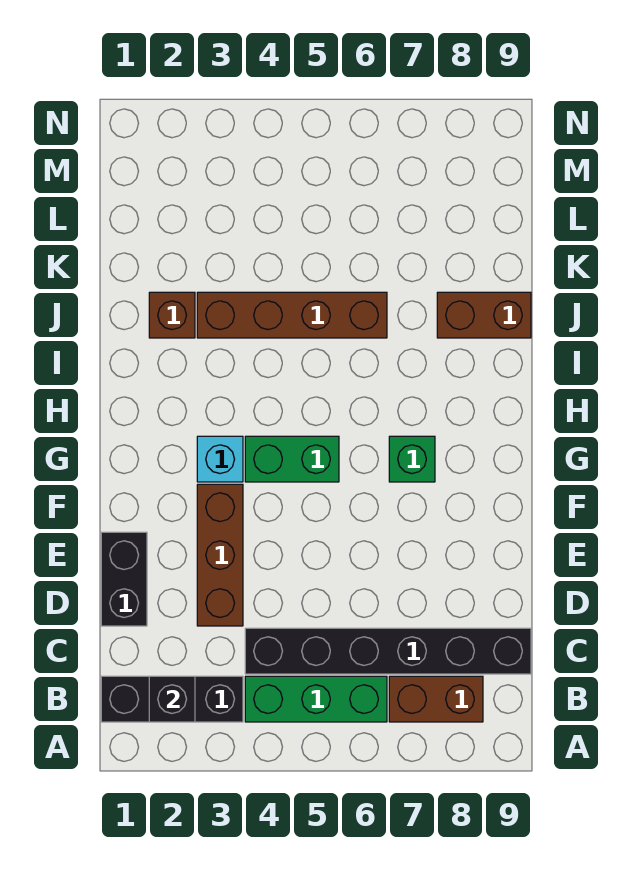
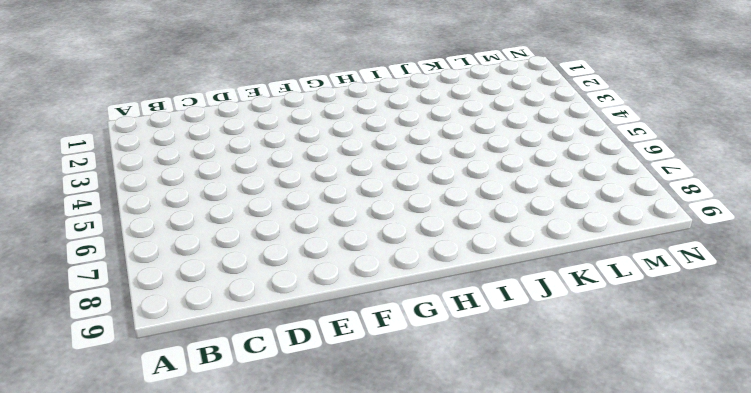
none -> black 1x3 brick [101,676,243,722]
none -> green 1x3 brick [245,676,387,722]
none -> brown 1x2 brick [389,676,483,722]

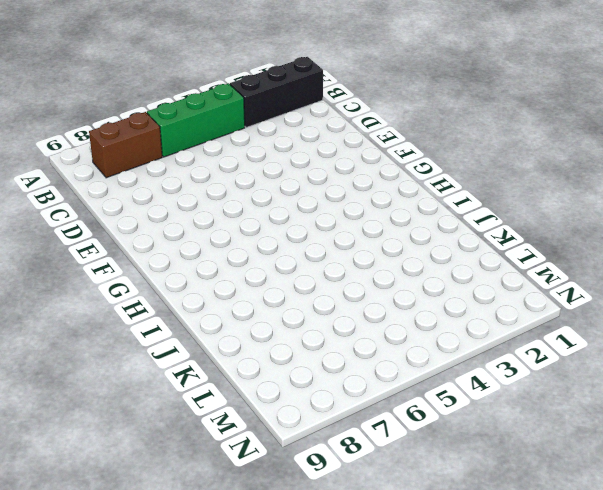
none -> black 1x6 brick [245,628,531,674]
none -> black 1x2 brick [101,532,147,626]
none -> brown 1x3 brick [197,484,243,626]

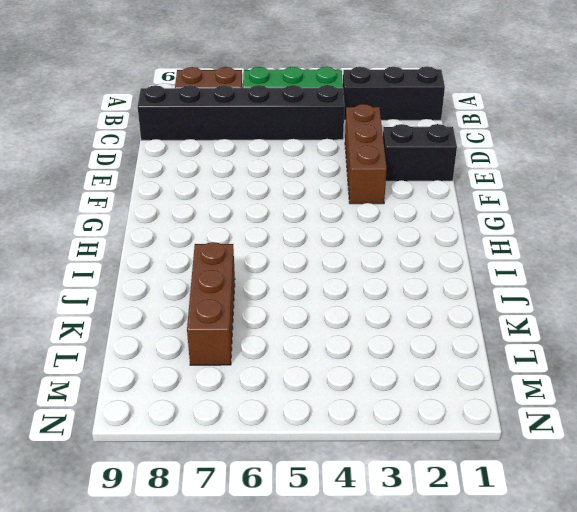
black 1x2 brick [383,124,457,181] -> black 1x2 brick turned to [101,532,147,626]
brown 1x3 brick [187,242,235,365] -> none
none -> cyan 1x1 brick [197,436,243,482]
none -> green 1x2 brick [245,436,339,482]
none -> green 1x1 brick [389,436,435,482]

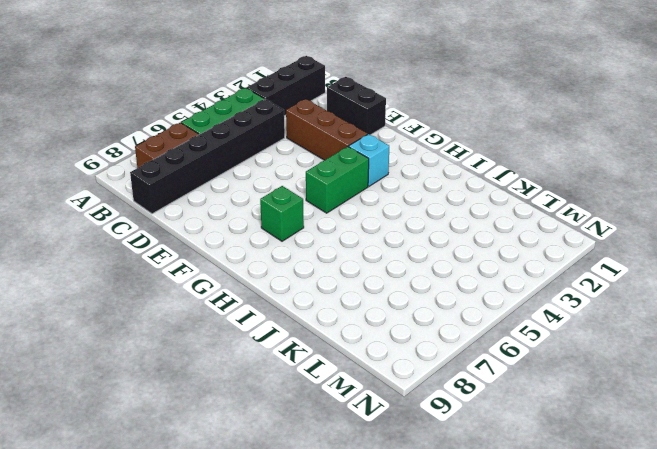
none -> brown 1x1 brick [149,292,195,338]
none -> brown 1x4 brick [197,292,387,338]
none -> brown 1x2 brick [437,292,531,338]

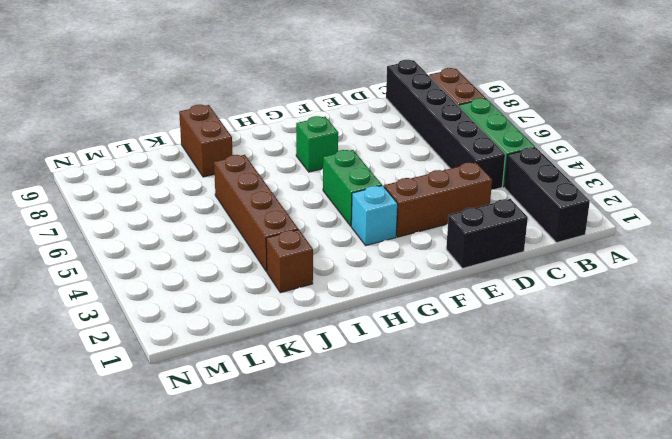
none -> black 1x1 brick [149,676,195,722]

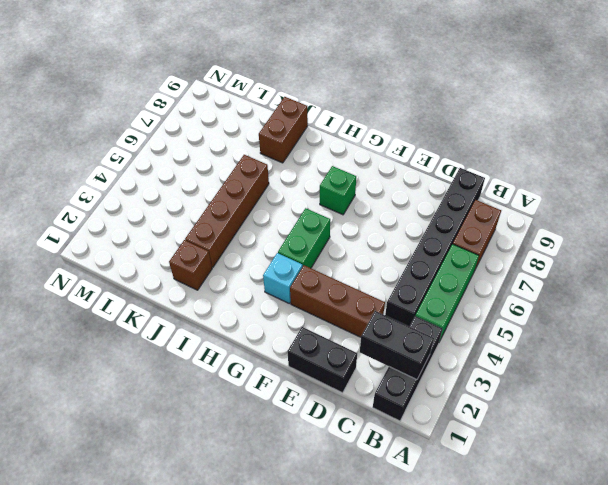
black 1x2 brick [360,311,434,380] -> black 1x1 brick [149,676,195,722]

